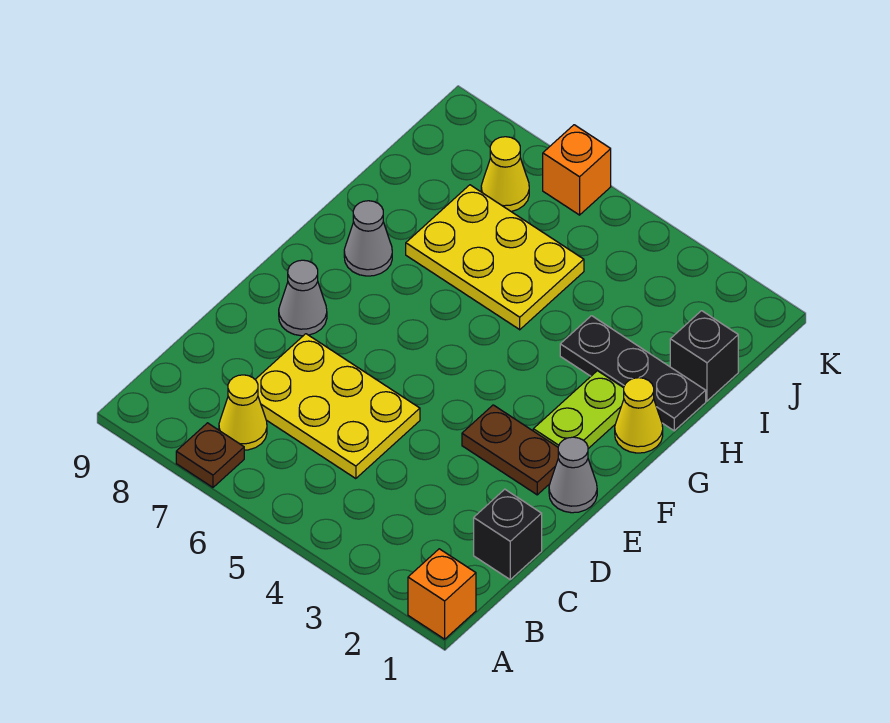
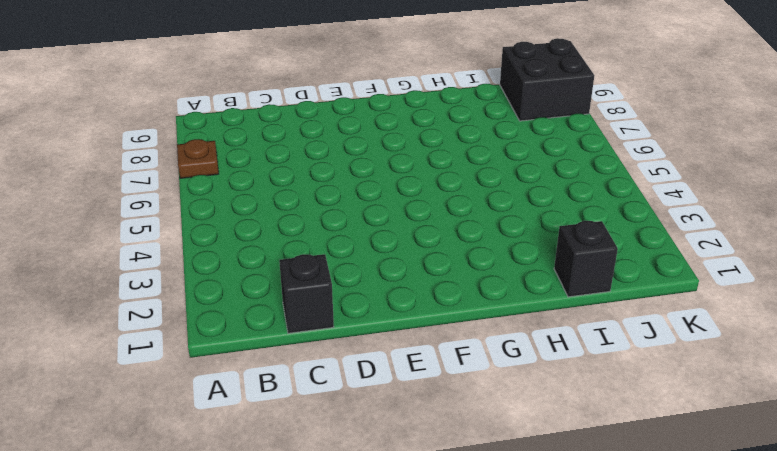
black 2x2 brick [500,38,594,121] -> none
none -> orange 1x1 brick [408,549,476,639]
none -> yellow 1x1 cone [219,375,267,450]
none -> yellow 2x3 plate [255,334,420,479]

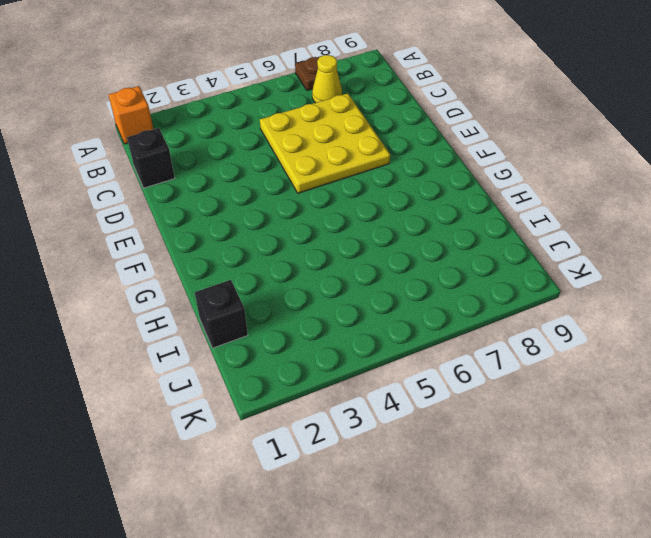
yellow 3x3 plate [260,93,390,193] -> yellow 2x3 plate [255,334,420,479]
none -> grey 1x1 cone [549,437,597,513]
none -> brown 1x2 plate [462,405,558,495]
none -> grey 1x1 cone [279,260,327,336]

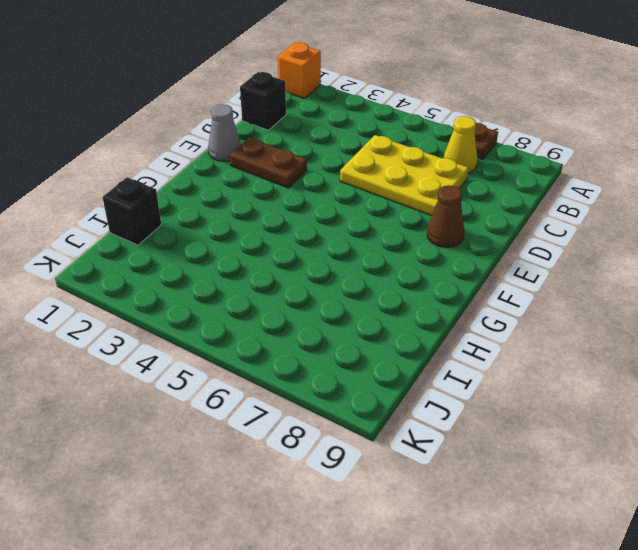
brown 1x1 cone [427,185,464,247] -> grey 1x1 cone [279,260,327,336]
none -> lime 1x2 plate [533,371,624,449]
none -> yellow 1x1 cone [615,378,663,453]
none -> grey 1x1 cone [344,201,392,276]

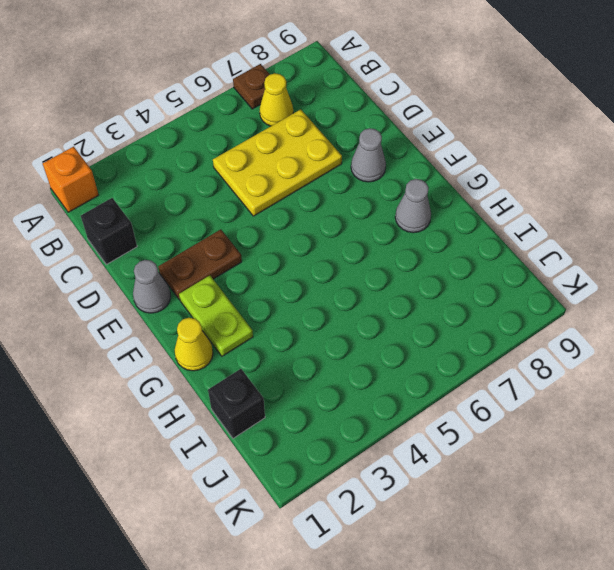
none -> black 1x3 plate [560,316,706,431]
none -> yellow 2x3 plate [406,185,584,330]
none -> yellow 1x1 cone [481,137,529,211]

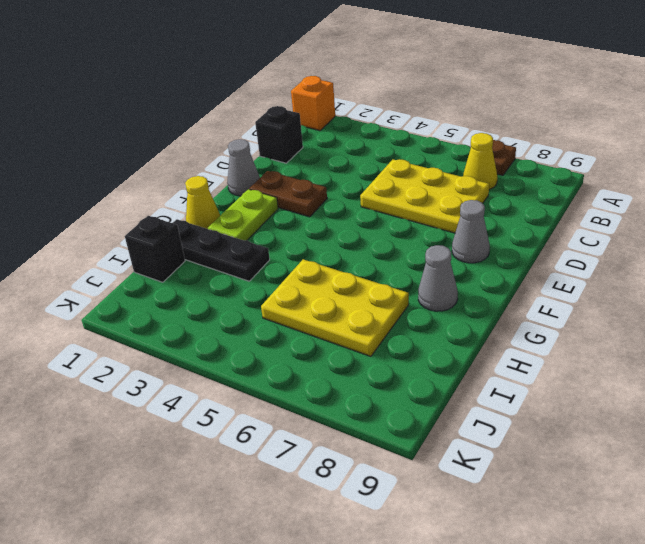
none -> yellow 1x1 cone [481,137,529,211]
none -> orange 1x1 brick [543,125,611,215]

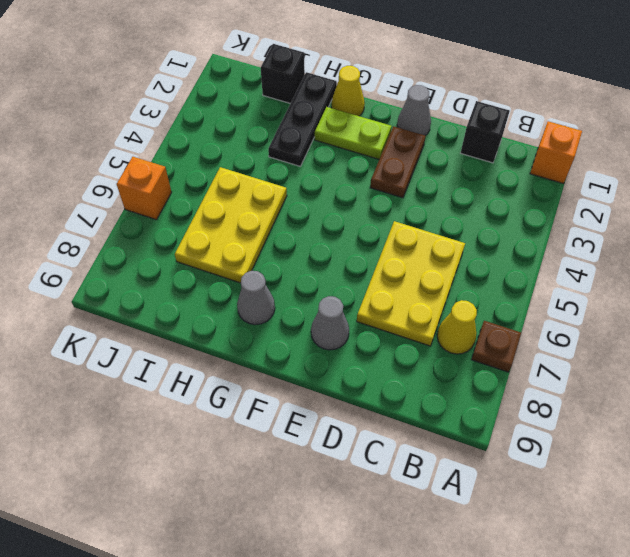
none -> yellow 1x1 cone [481,137,529,211]

